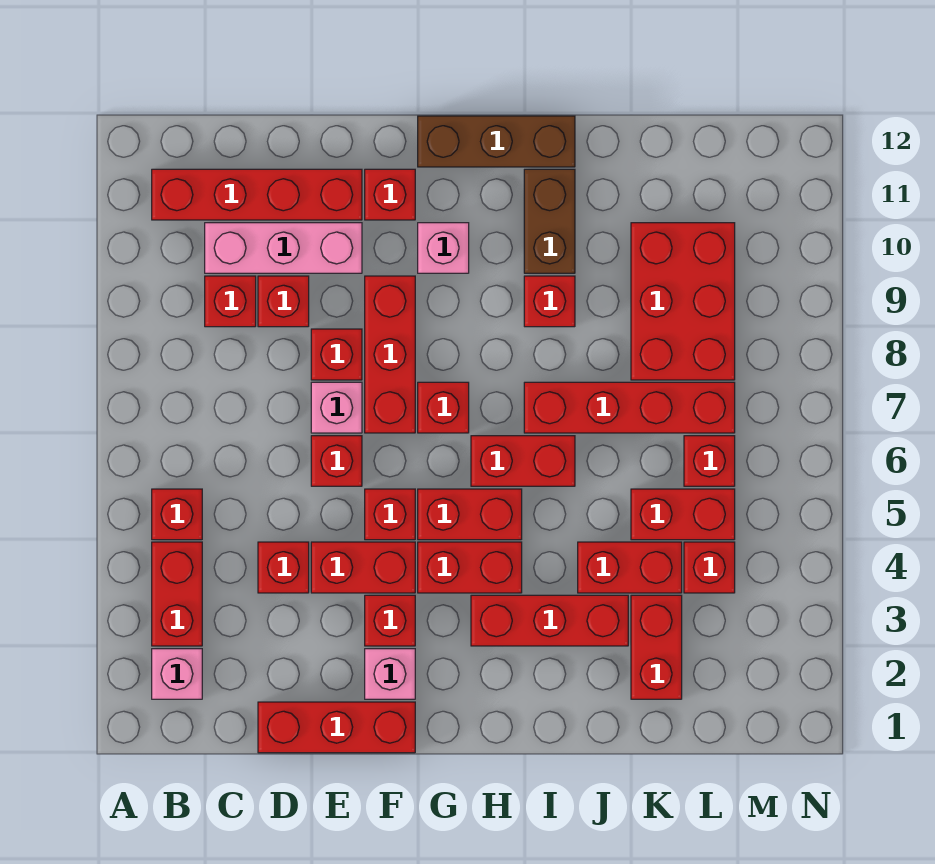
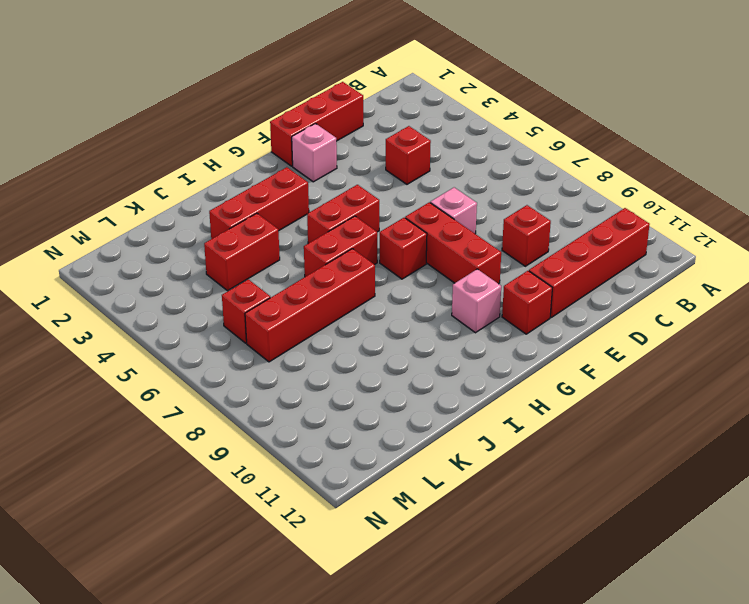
none -> pink 1x1 brick [152,649,202,699]
none -> red 1x2 brick [152,542,202,646]
none -> red 1x1 brick [152,489,202,540]
none -> red 1x1 brick [205,276,256,327]

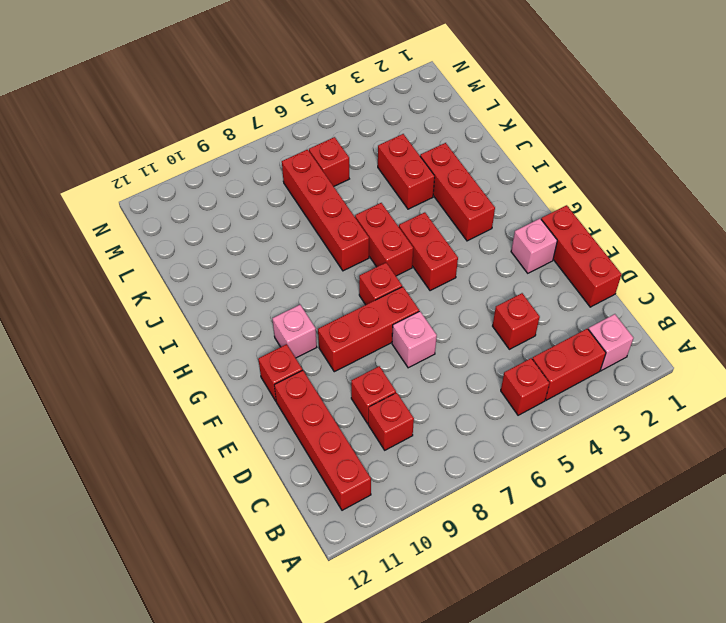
none -> pink 1x3 brick [205,223,362,273]
none -> red 1x2 brick [311,542,415,593]
none -> red 1x1 brick [311,436,362,486]
none -> red 1x1 brick [311,329,362,380]

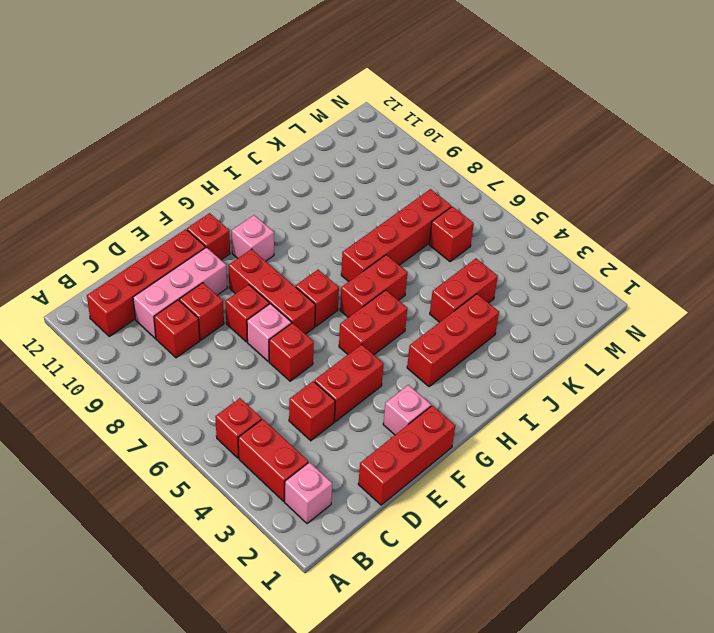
none -> red 1x1 brick [365,595,415,646]
none -> red 1x1 brick [365,489,415,540]
none -> red 1x2 brick [418,542,522,593]
none -> brown 1x3 brick [418,116,575,167]

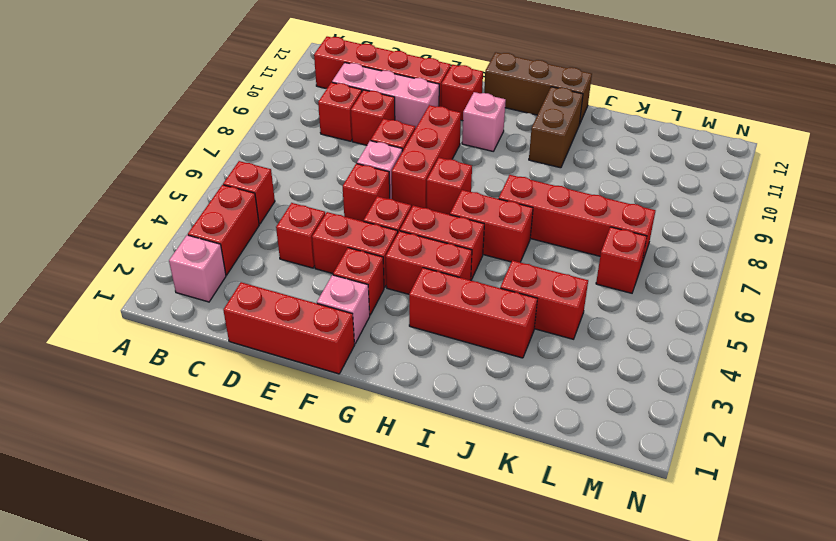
none -> red 1x1 brick [524,276,575,327]
none -> red 1x2 brick [631,595,682,699]
none -> red 1x2 brick [631,489,735,540]
none -> red 2x3 brick [631,223,735,380]

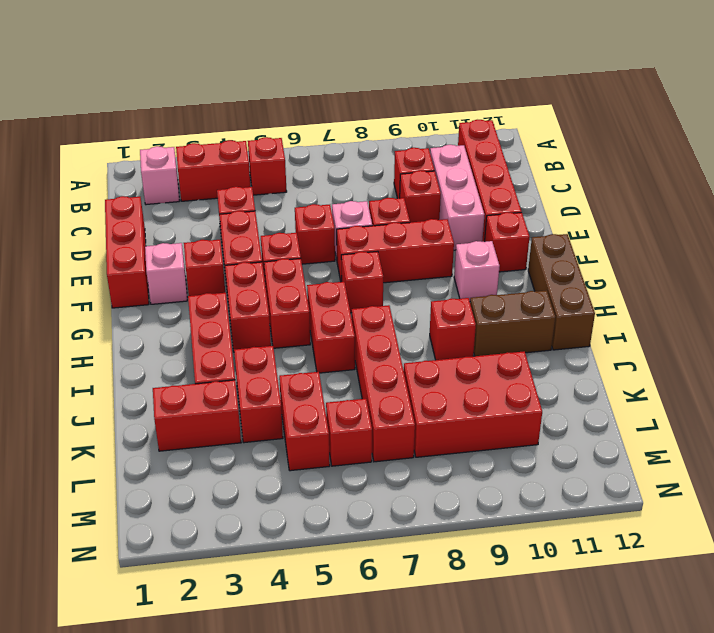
none -> red 1x1 brick [684,542,735,593]

